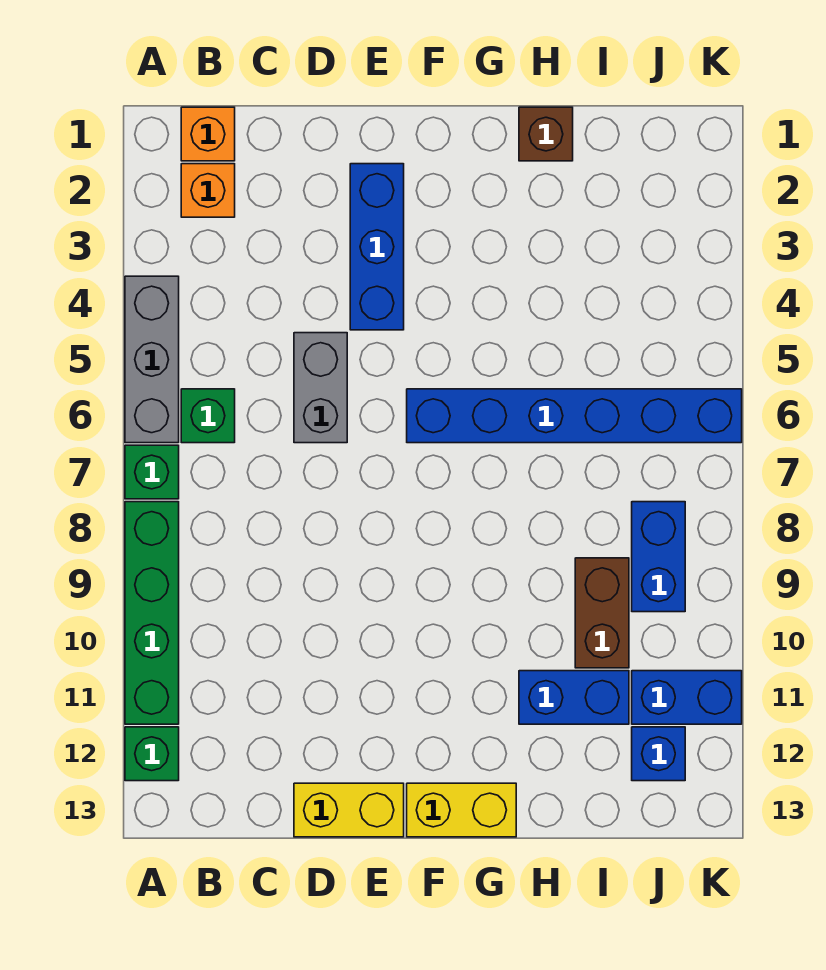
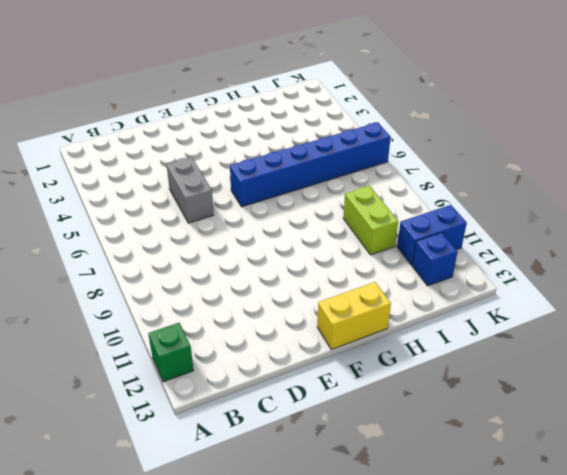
lime 1x2 brick [343,186,398,255] -> brown 1x2 brick [575,558,629,668]
none -> grey 1x3 brick [125,276,179,443]
none -> green 1x1 brick [125,445,179,499]
none -> green 1x4 brick [125,502,179,724]

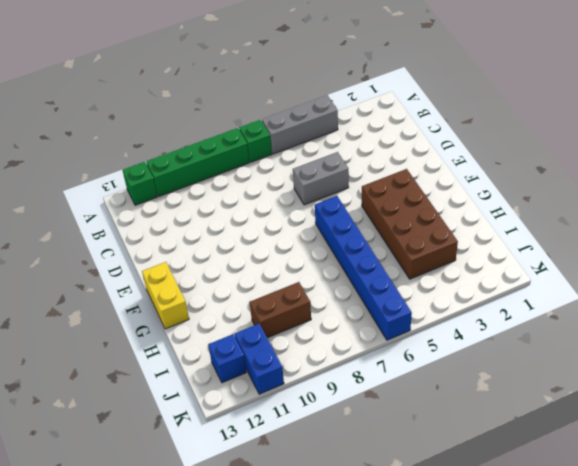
brown 2x4 brick [362,169,458,279] -> none
none -> orange 1x1 brick [181,107,235,161]
none -> orange 1x1 brick [181,164,235,217]
none -> green 1x1 brick [181,389,235,443]

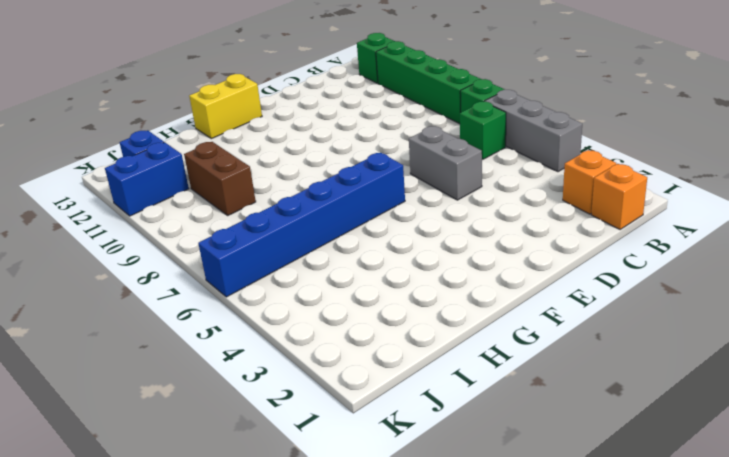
none -> yellow 1x2 brick [294,783,404,837]
none -> blue 1x3 brick [350,164,404,330]
none -> brown 1x1 brick [519,107,573,161]

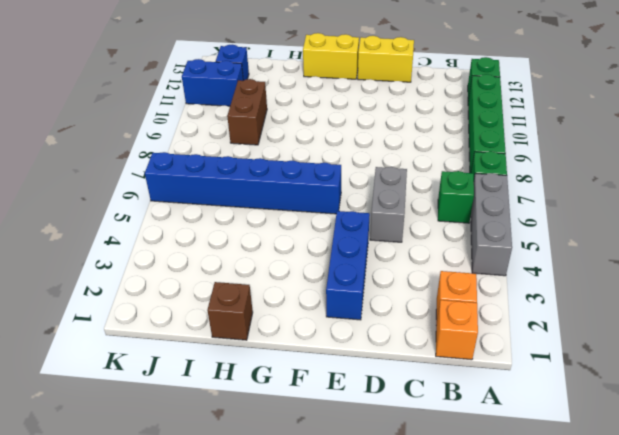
none -> blue 1x2 brick [519,671,629,724]
none -> blue 1x2 brick [632,502,685,612]

